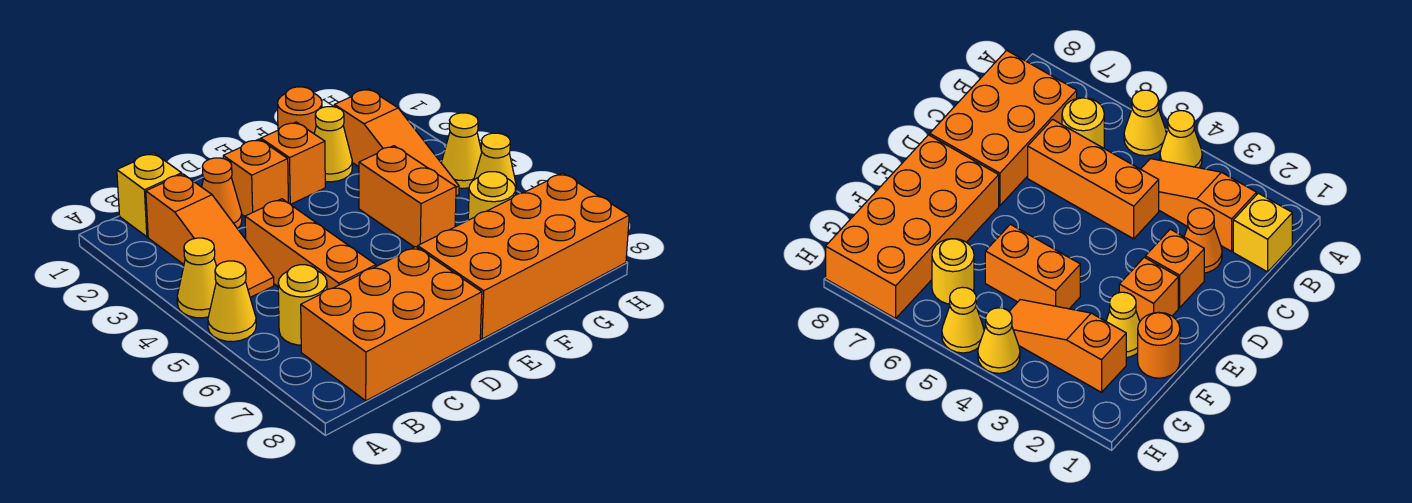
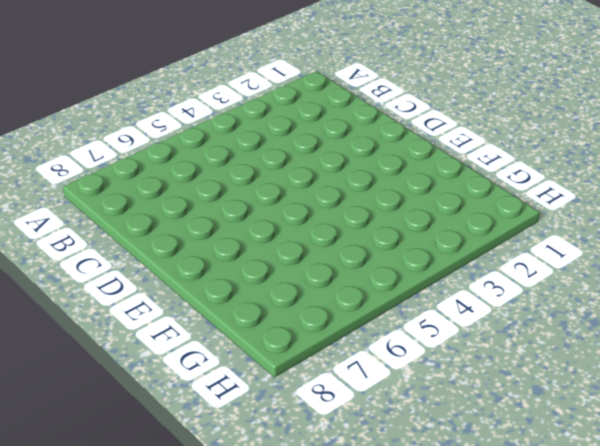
none -> yellow 1x1 cone [177,238,217,318]
none -> yellow 1x1 cone [208,261,256,342]
none -> yellow 1x1 brick [117,153,182,237]

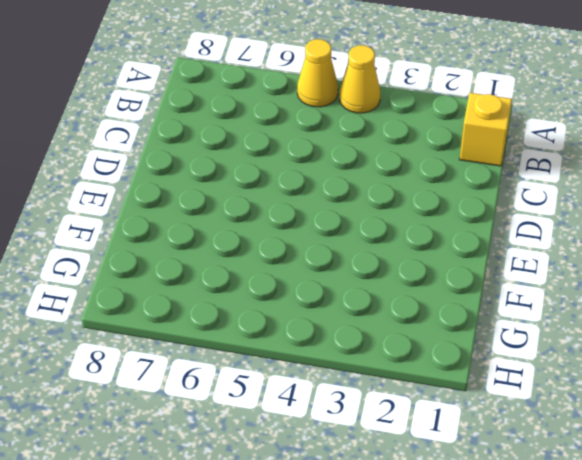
none -> orange 1x3 slope [146,174,274,297]
none -> yellow 1x1 round brick [278,265,327,345]
none -> orange 2x3 brick [301,247,482,401]

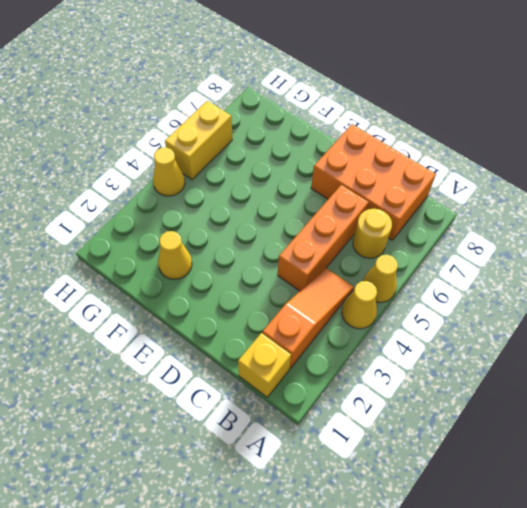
yellow 1x2 brick [165,101,232,179] -> yellow 1x1 cone [474,133,517,195]
none -> orange 1x1 cone [202,158,242,229]
none -> orange 1x1 brick [223,139,288,216]
none -> orange 1x1 brick [261,122,325,204]

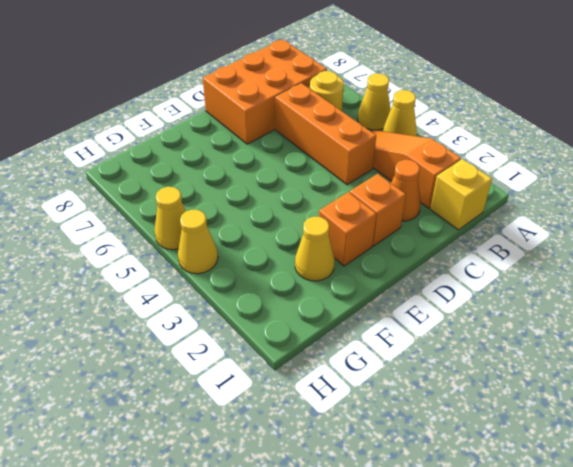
none -> orange 2x4 brick [418,173,629,339]
none -> orange 1x1 round brick [278,87,322,134]
none -> orange 1x2 brick [359,146,456,248]

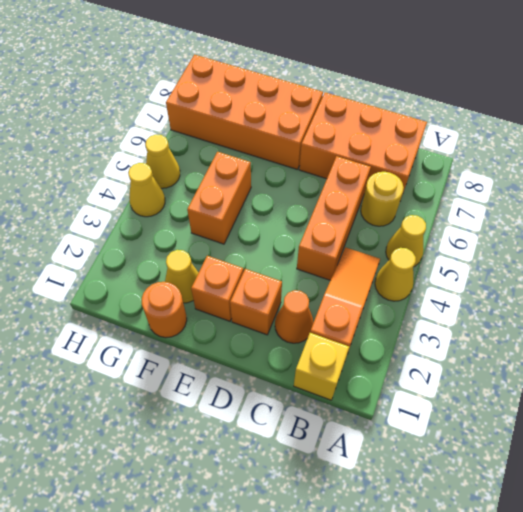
none -> orange 1x3 slope [334,89,459,196]
none -> yellow 1x1 round brick [468,172,516,220]

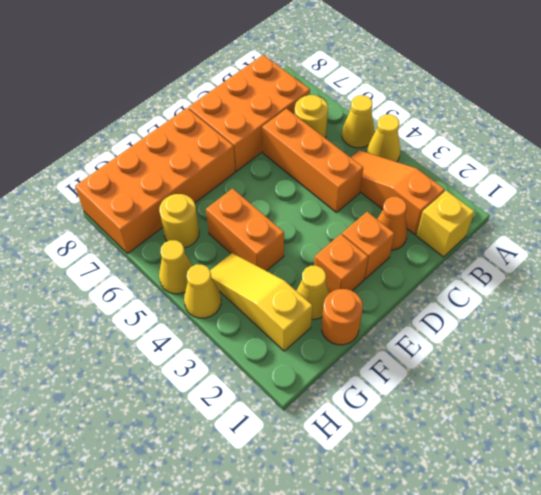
yellow 1x3 slope [210,253,313,351] -> orange 1x3 slope [334,89,459,196]

